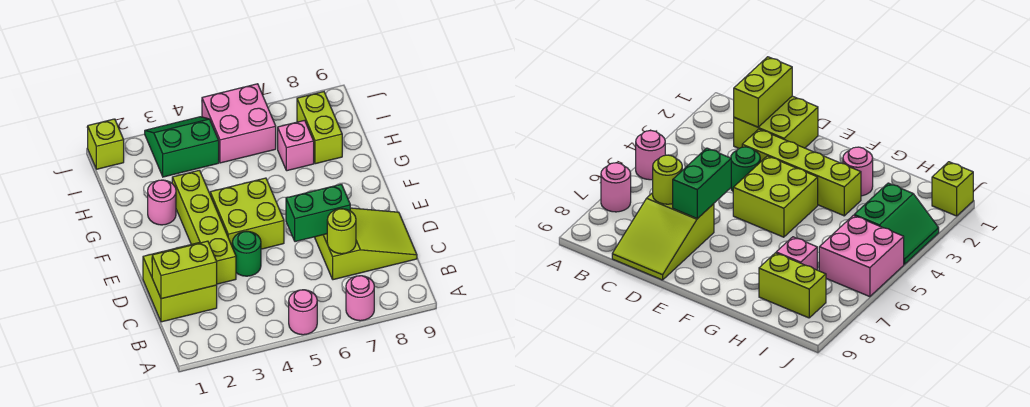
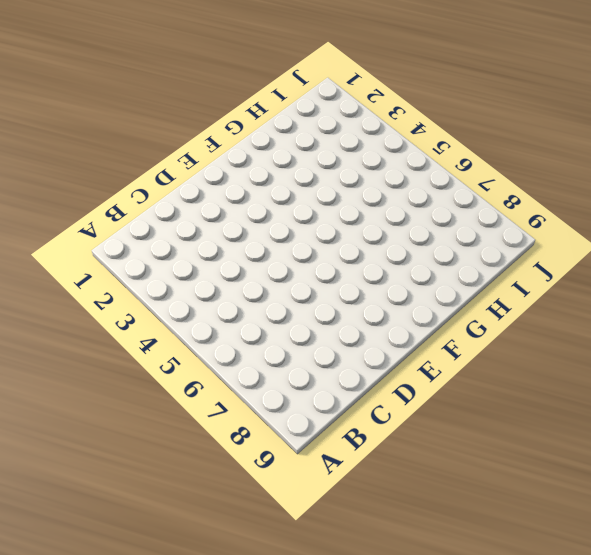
none -> pink 1x1 round brick [289,290,317,335]
none -> pink 1x1 round brick [346,276,374,321]
none -> lime 2x2 brick [143,243,217,322]

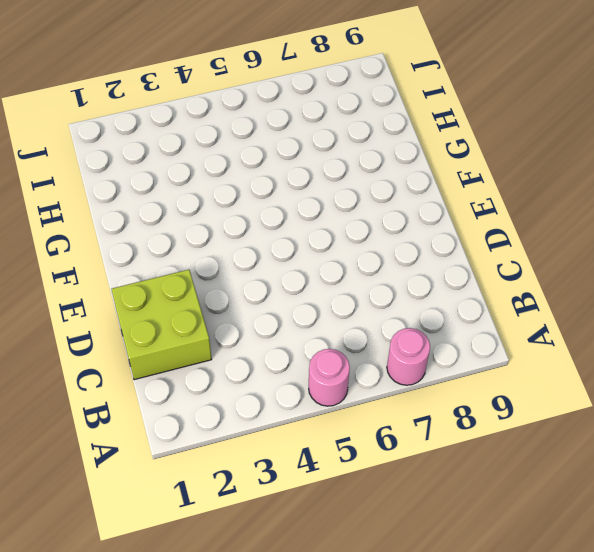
none -> lime 2x3 slope [315,208,417,280]
none -> lime 1x4 brick [172,170,236,284]
none -> green 1x1 round brick [232,231,261,276]

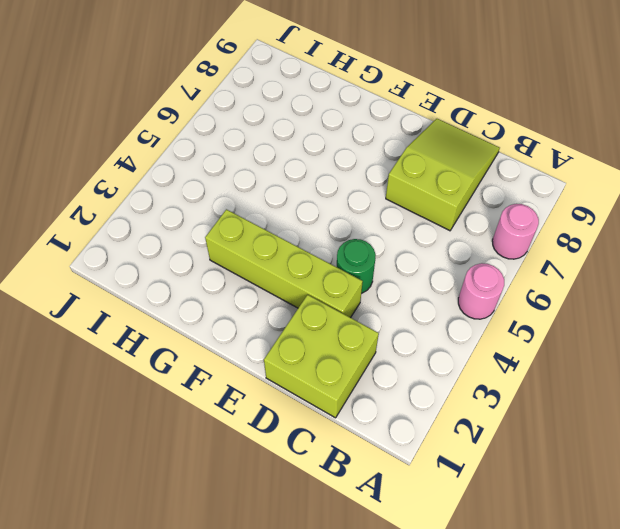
none -> lime 2x2 brick [210,178,284,249]
none -> pink 1x1 round brick [148,180,176,225]
none -> pink 1x1 brick [278,120,314,171]

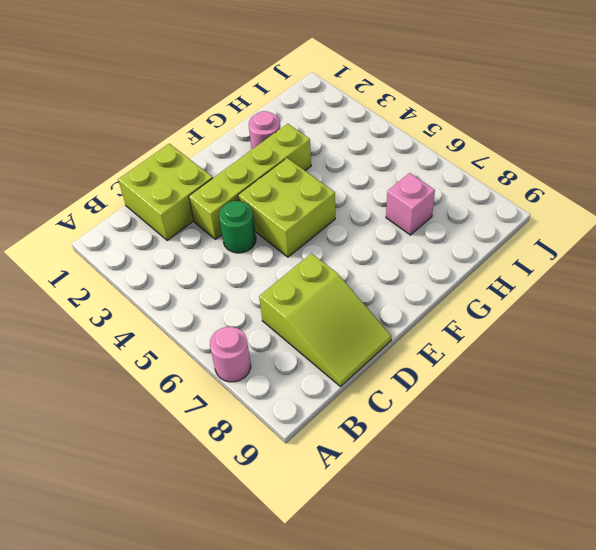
none -> pink 1x1 round brick [289,290,317,335]
none -> lime 1x2 brick [297,92,342,164]
none -> green 2x2 slope [145,117,219,177]

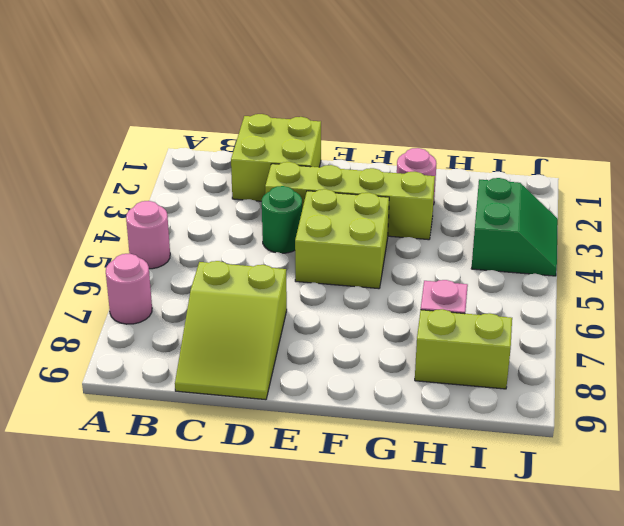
none -> pink 2x2 brick [202,84,276,163]
none -> lime 1x1 brick [88,119,124,169]
none -> lime 1x2 brick [152,241,217,299]

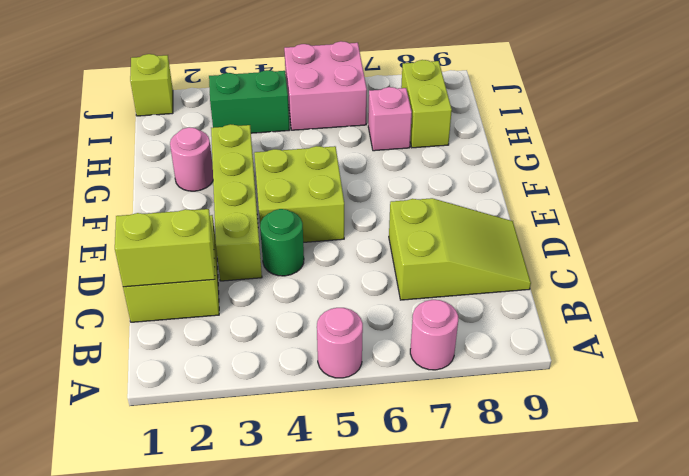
none -> lime 1x1 round brick [327,209,356,254]
none -> green 1x2 brick [286,184,350,242]

